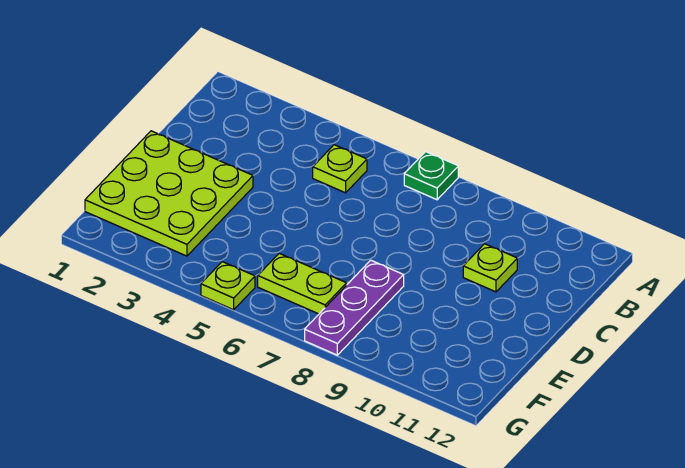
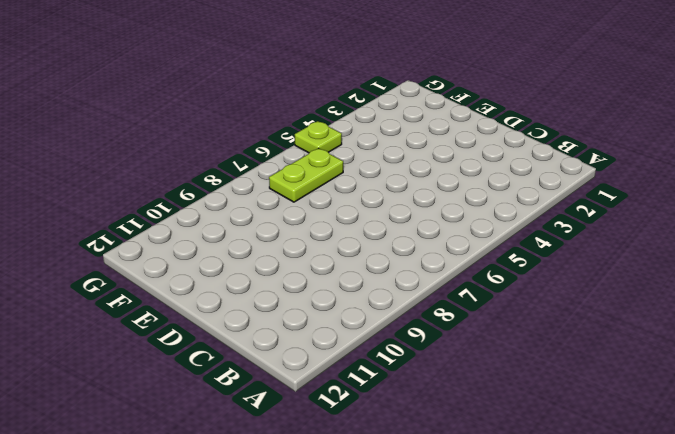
none -> green 1x1 plate [404,152,458,200]
none -> lime 1x1 plate [313,145,367,193]

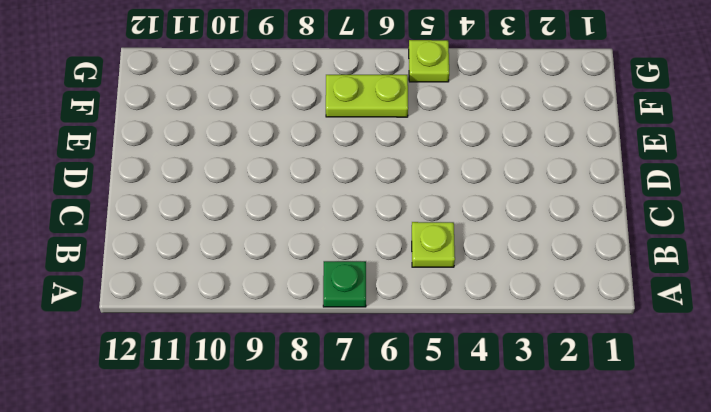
none -> lime 1x1 plate [463,244,517,292]
none -> lime 3x3 plate [85,131,253,256]

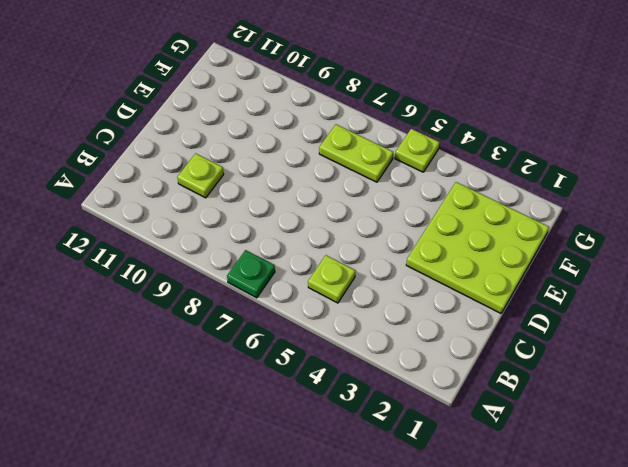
none -> purple 1x3 plate [305,260,404,355]

